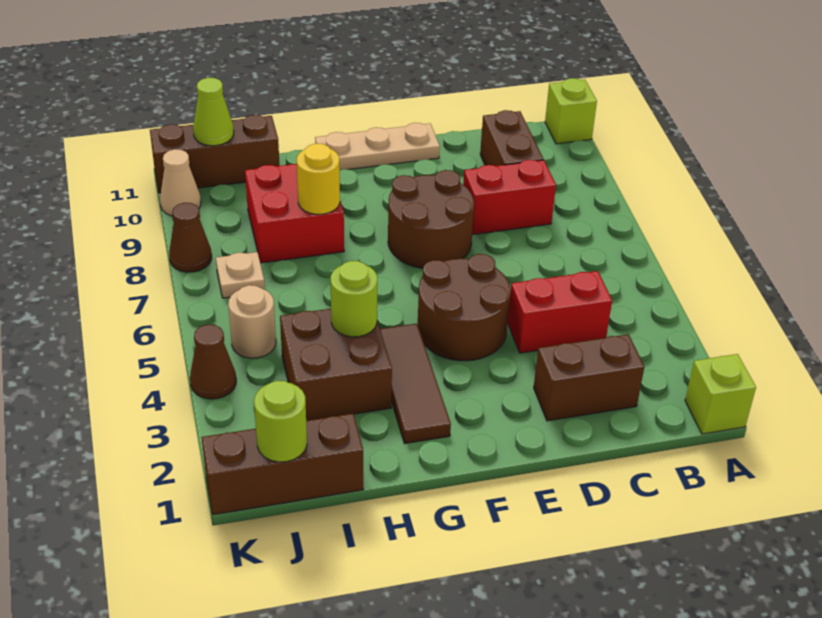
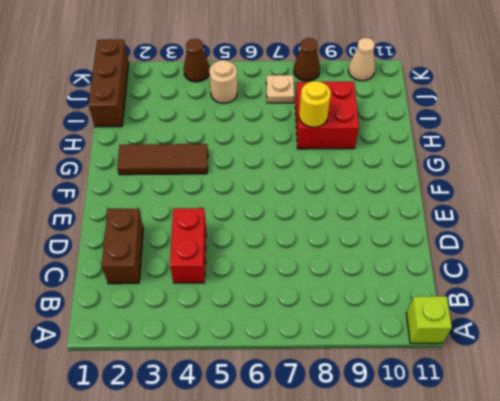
none -> lime 1x1 brick [685,354,756,434]
none -> red 1x2 brick [463,160,556,235]
none -> brown 1x2 brick [480,110,543,166]

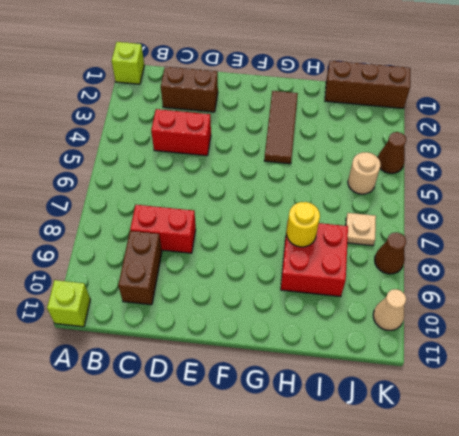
none -> brown 2x2 round brick [418,254,511,361]
none -> brown 2x2 round brick [388,170,474,268]
none -> tan 1x3 plate [315,123,440,170]

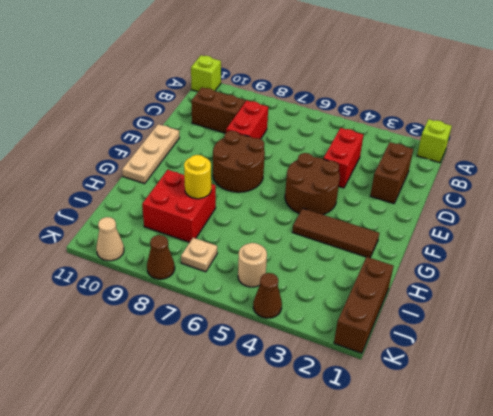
none -> brown 2x2 brick [280,309,392,421]
none -> brown 1x3 brick [150,115,280,193]
none -> lime 1x1 round brick [330,261,377,337]

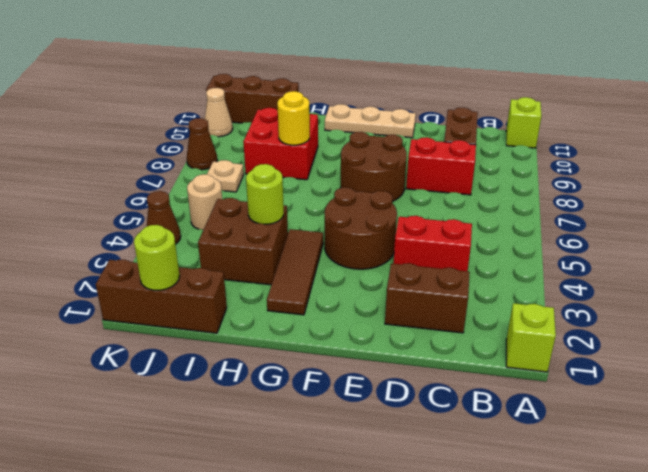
none -> lime 1x1 cone [193,78,234,146]

